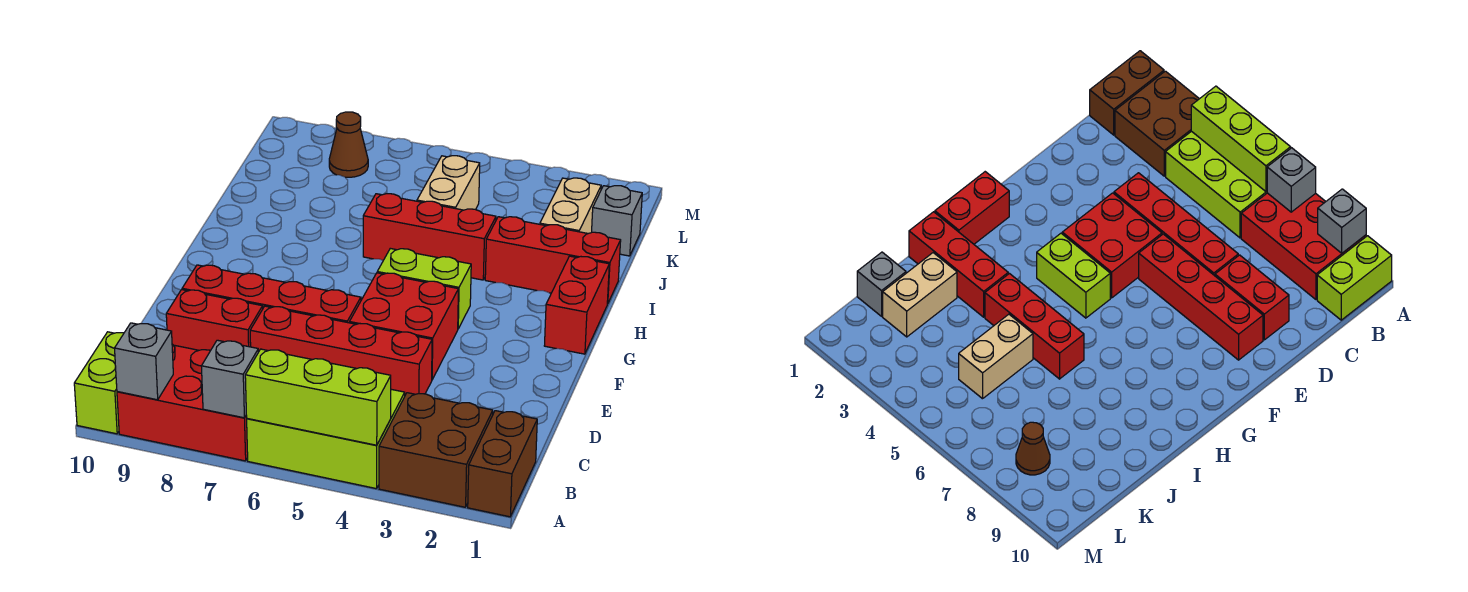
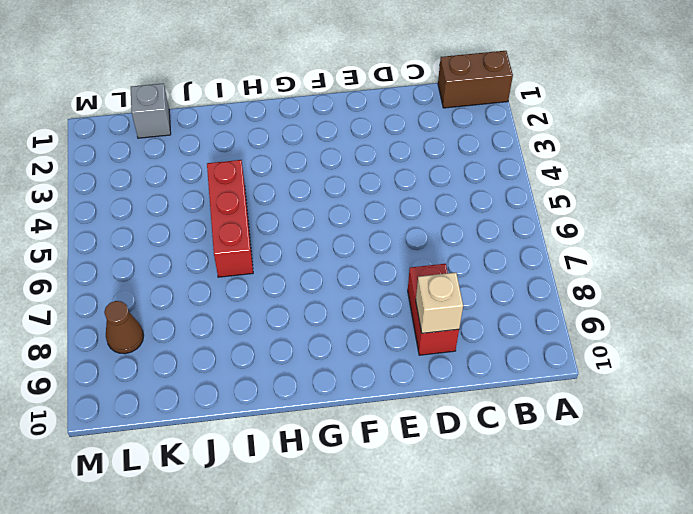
tan 1x1 brick [416,272,463,333] -> none
none -> brown 2x2 brick [379,393,493,507]
none -> lime 2x3 brick [247,389,405,489]
none -> red 2x3 brick [117,344,248,461]

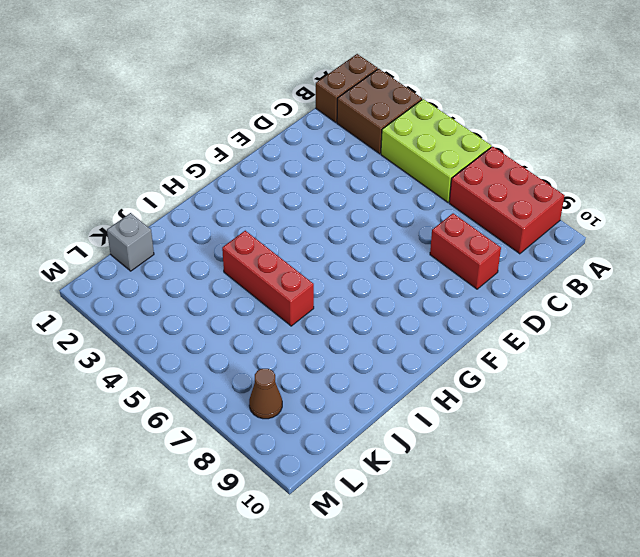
none -> lime 1x2 brick [74,332,124,434]
none -> red 1x4 brick [250,306,432,395]
none -> red 2x2 brick [350,273,458,379]

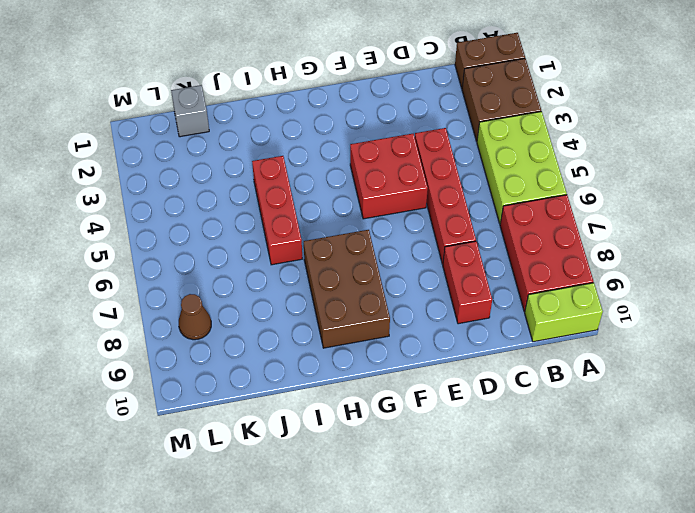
brown 2x3 brick [304,230,390,348] -> none
none -> red 1x4 brick [182,265,361,323]
none -> red 1x2 brick [544,256,609,354]
none -> lime 1x2 brick [377,248,471,329]

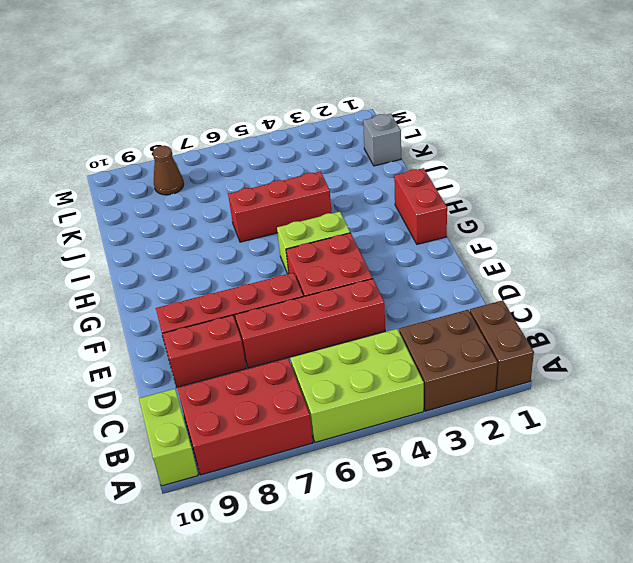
none -> red 1x3 brick [485,217,621,304]
none -> tan 1x2 brick [540,178,601,234]
none -> tan 1x2 brick [417,156,480,210]

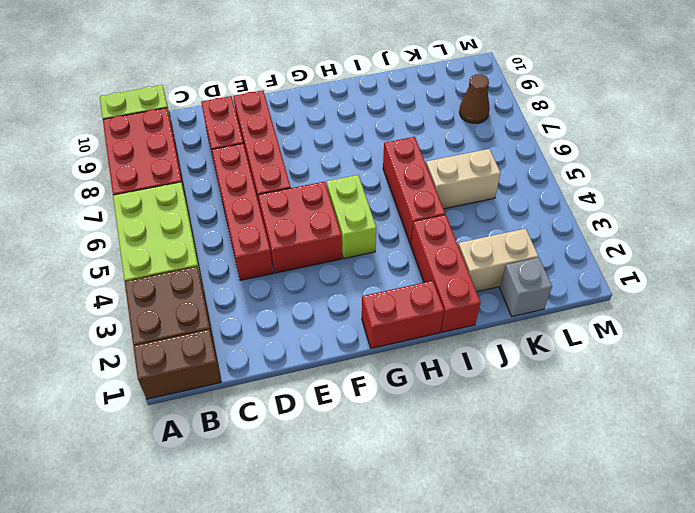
none -> lime 1x3 brick [245,349,391,445]
none -> grey 1x1 brick [201,340,258,418]
none -> grey 1x1 brick [115,323,173,400]

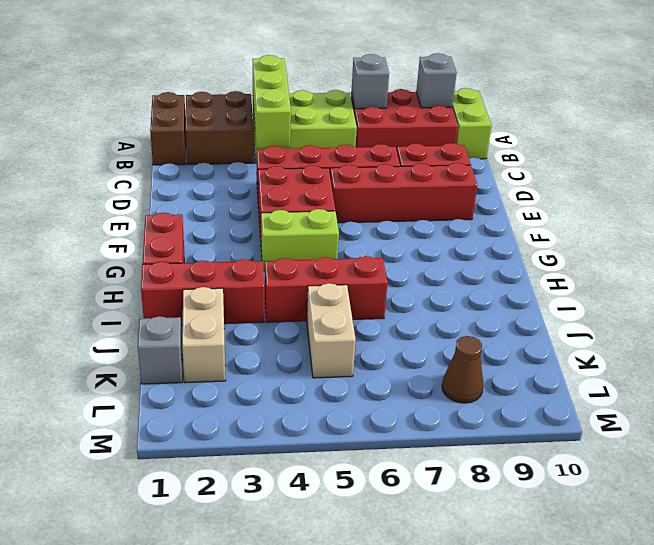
lime 1x3 brick [252,55,291,148] -> lime 1x3 brick turned to [245,349,391,445]

